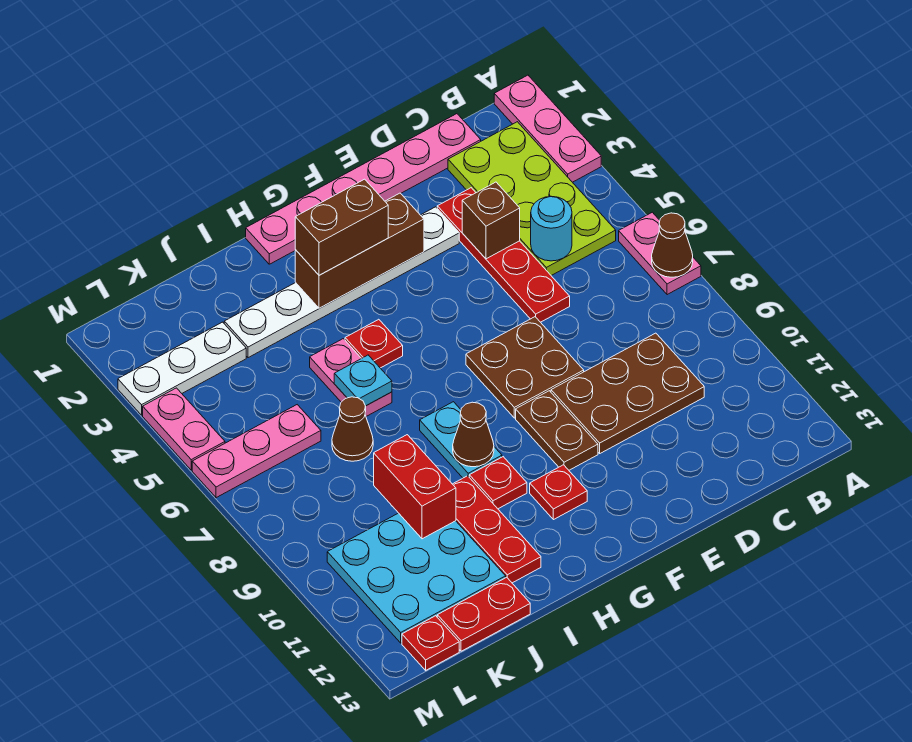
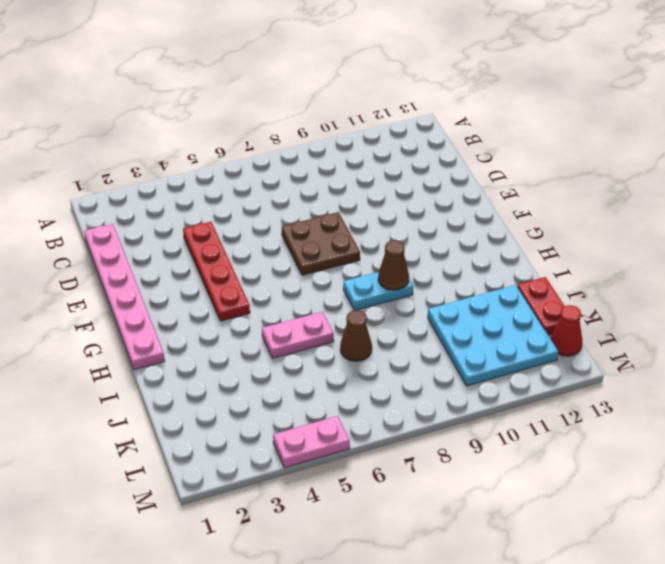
red 1x4 plate [183,222,250,321] -> red 1x4 plate turned to [437,188,570,322]
red 1x1 cone [551,305,582,356] -> red 1x1 plate [402,616,459,670]
none -> pink 1x3 plate [494,75,601,182]
none -> pink 1x2 plate [619,212,701,295]
none -> lime 2x4 plate [448,122,616,276]
none -> brown 2x3 plate [551,333,704,453]

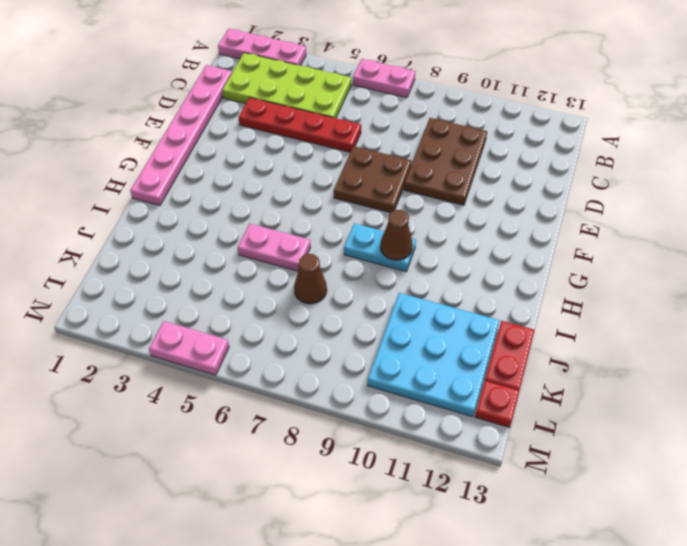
none -> white 1x6 plate [224,207,459,358]
none -> brown 1x2 plate [516,391,598,470]
none -> red 1x1 plate [530,465,587,520]
none -> red 1x1 plate [345,319,403,368]

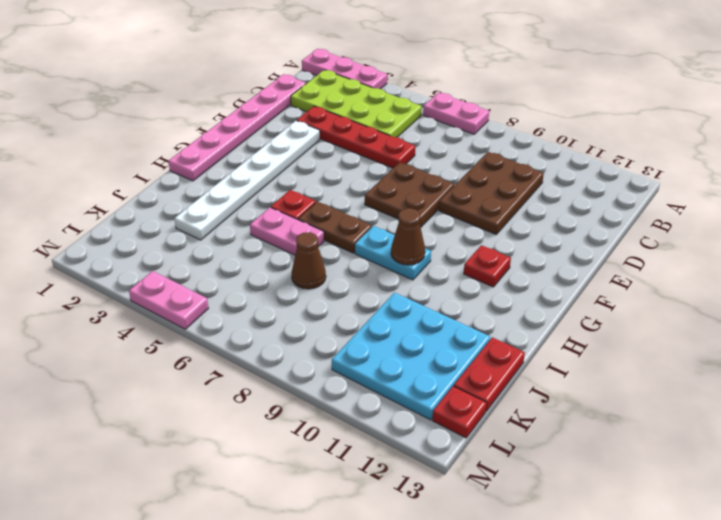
brown 1x2 plate [298,202,372,253] -> brown 1x2 plate moved to [516,391,598,470]
none -> red 1x1 plate [469,457,527,509]
none -> red 1x3 plate [453,476,541,583]
none -> white 1x3 plate [118,322,246,415]
none -> pink 1x3 plate [192,405,321,498]

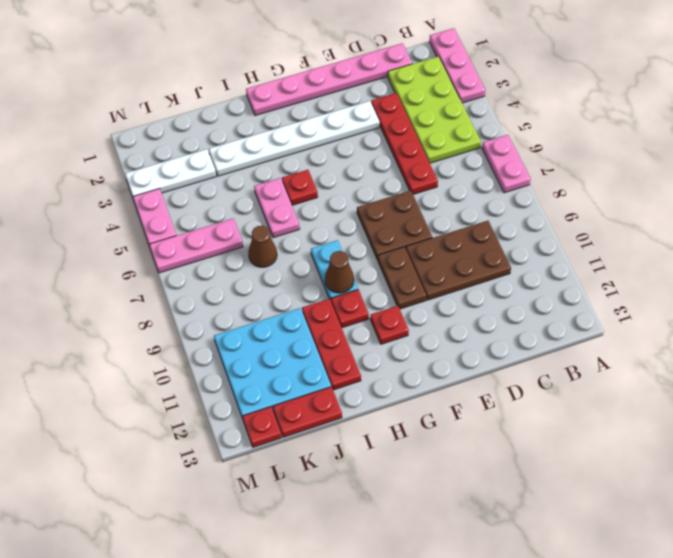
none -> brown 1x1 cone [652,213,693,277]
none -> cyan 1x1 round brick [531,197,572,261]
none -> brown 1x1 brick [462,182,520,259]
none -> brown 1x3 brick [295,193,424,308]

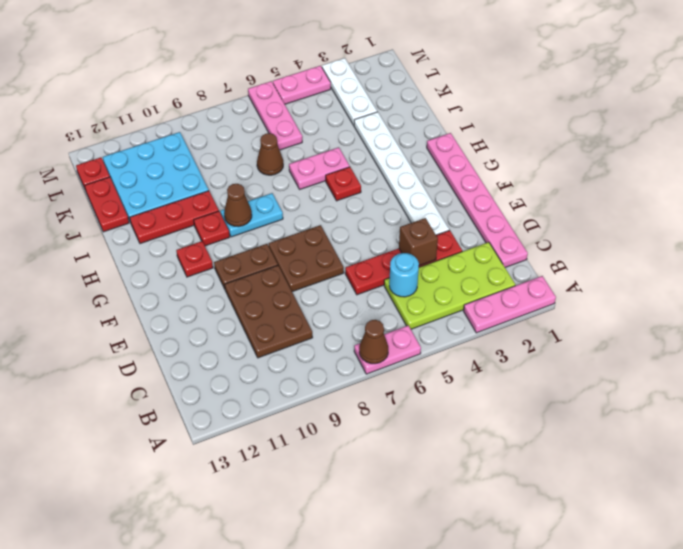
none -> brown 1x3 brick [295,193,424,308]
none -> cyan 1x1 plate [334,355,392,406]
none -> red 1x2 brick [374,435,456,539]
none -> brown 1x2 brick [295,179,388,275]

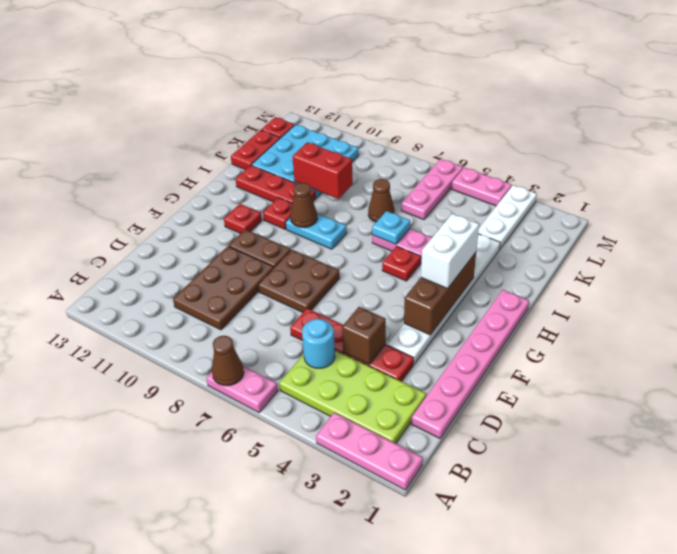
white 1x2 brick [421,214,479,289] -> brown 1x2 brick [295,179,388,275]

